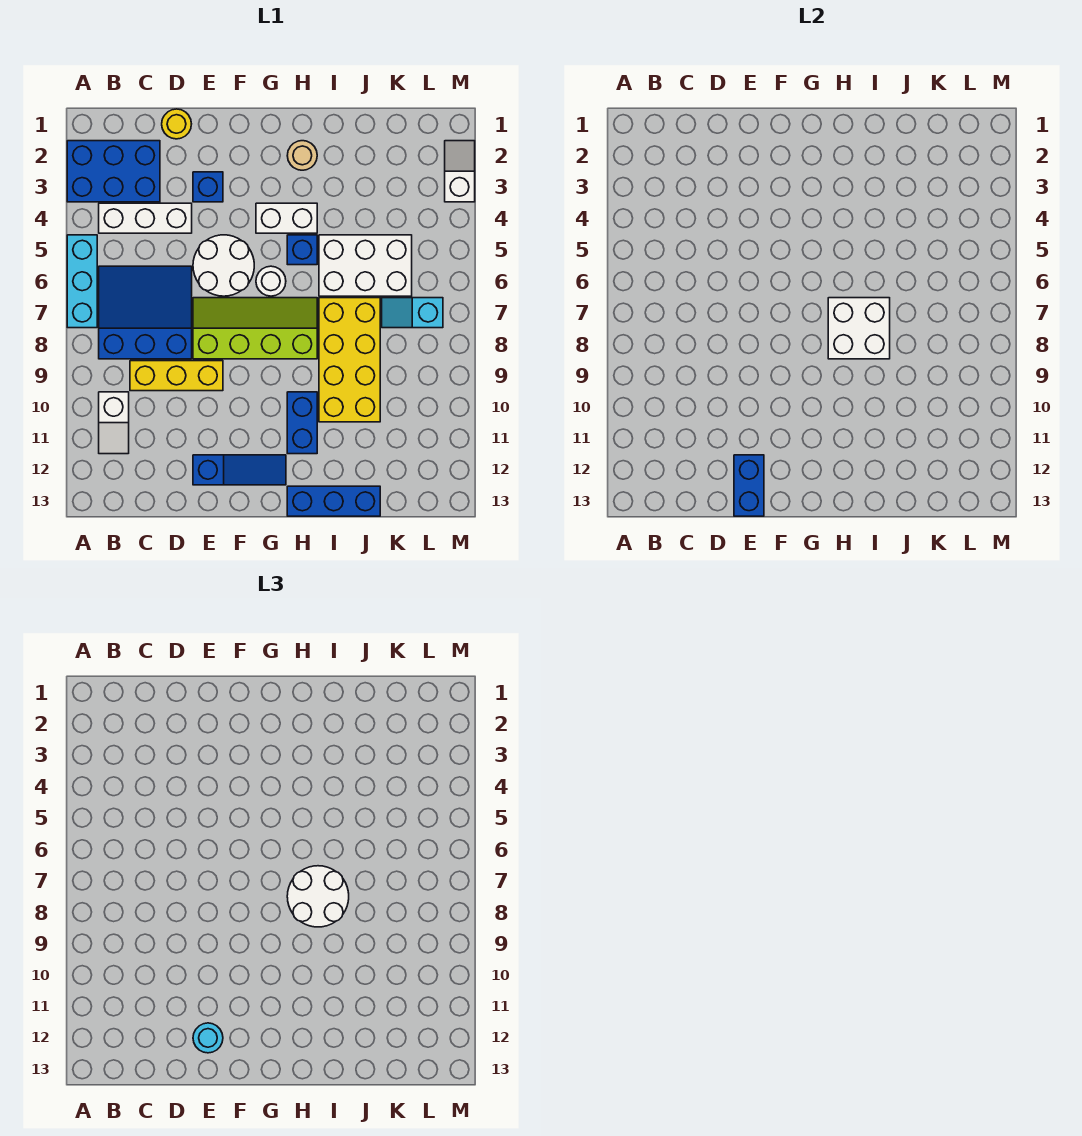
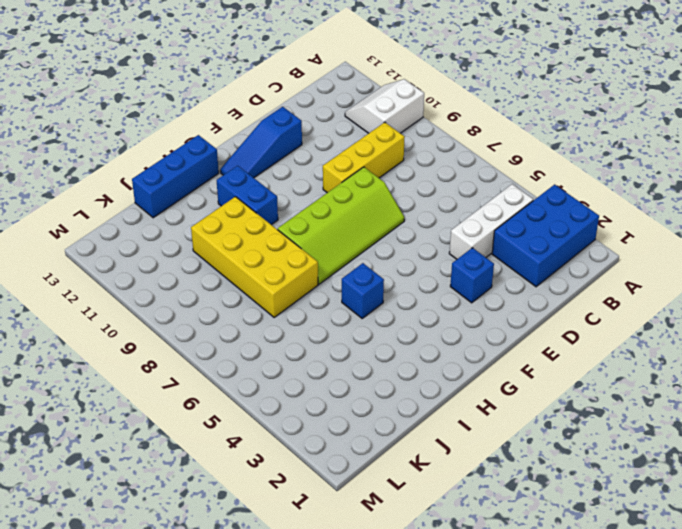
white 2x2 slope [345,79,424,133] -> white 1x2 slope [99,392,129,454]
none -> cyan 1x3 brick [67,235,97,328]
none -> blue 3x3 slope [99,266,192,359]
none -> yellow 1x1 round brick [162,109,191,139]

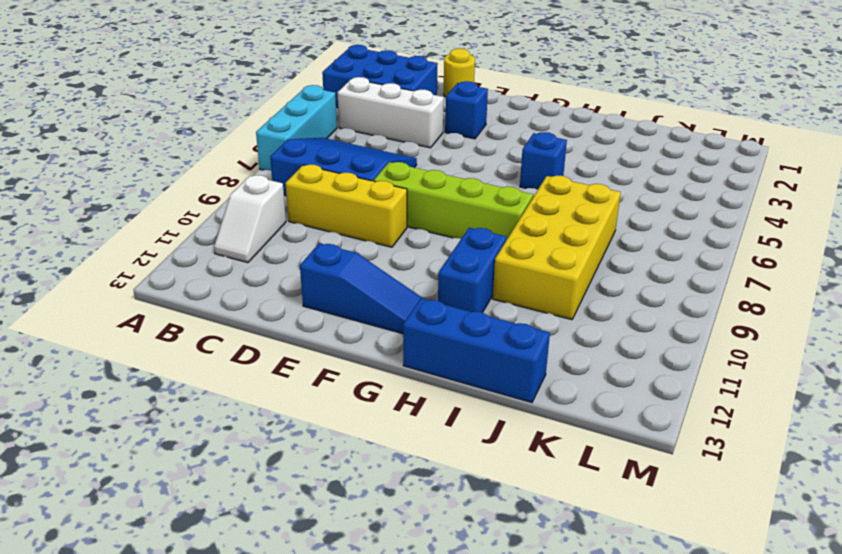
none -> white 2x2 round brick [193,235,254,296]
none -> white 1x2 brick [256,203,317,233]
none -> white 1x1 round brick [256,266,286,296]

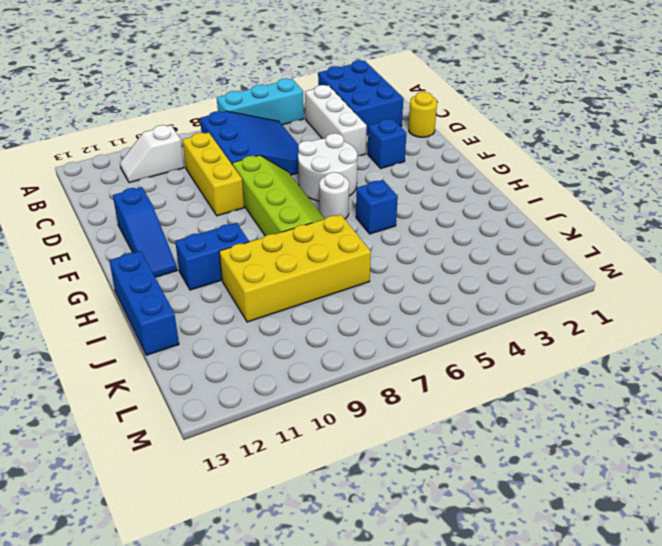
none -> white 1x2 brick [256,203,317,233]
none -> tan 1x1 round brick [287,141,317,170]
none -> white 2x3 brick [319,235,412,296]

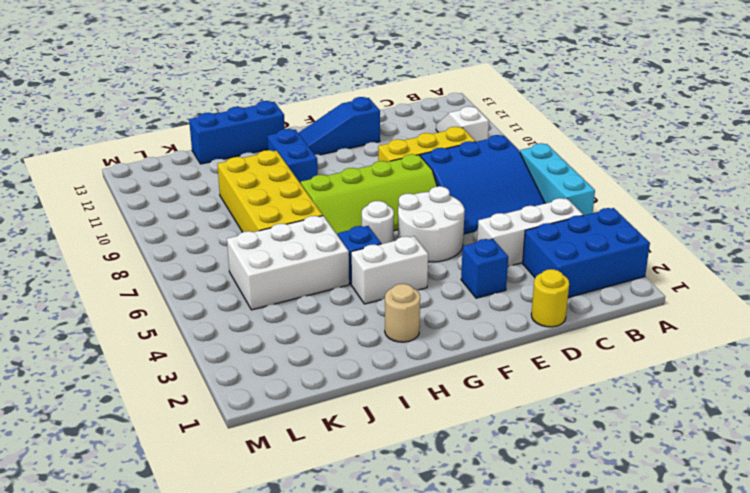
none -> cyan 1x2 slope [382,298,443,328]
none -> white 1x2 slope [445,141,475,202]
none -> blue 1x2 brick [734,455,764,516]

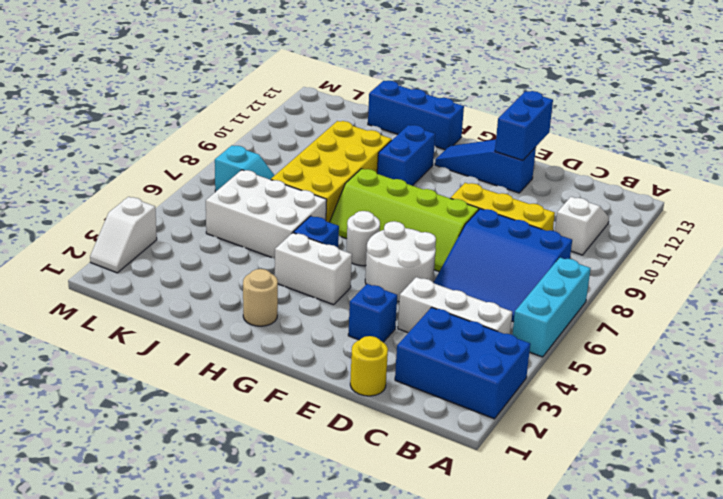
none -> white 2x2 brick [828,298,890,359]
none -> cyan 1x1 round brick [193,1023,223,1053]
none -> white 2x2 round brick [287,866,349,927]

